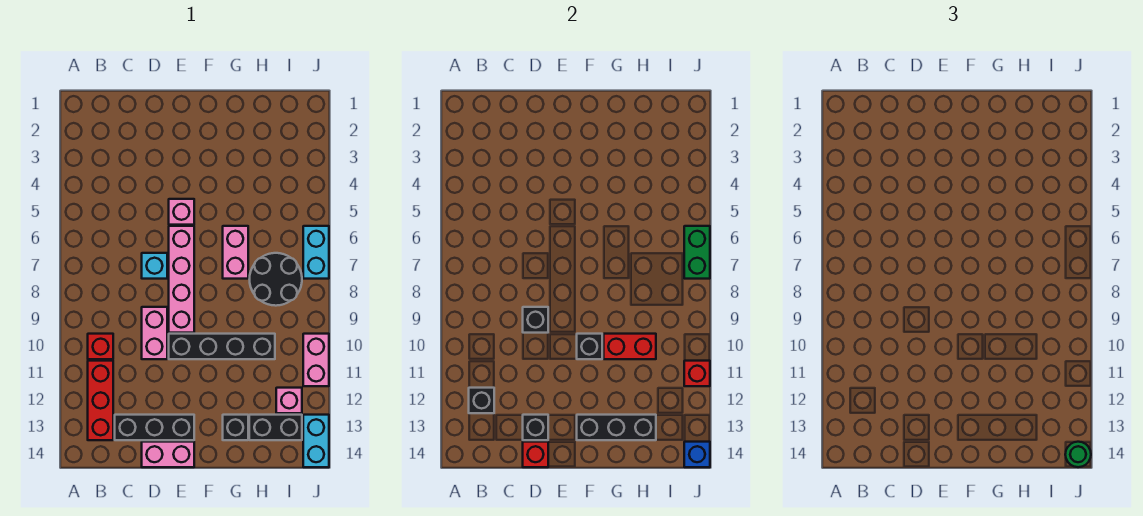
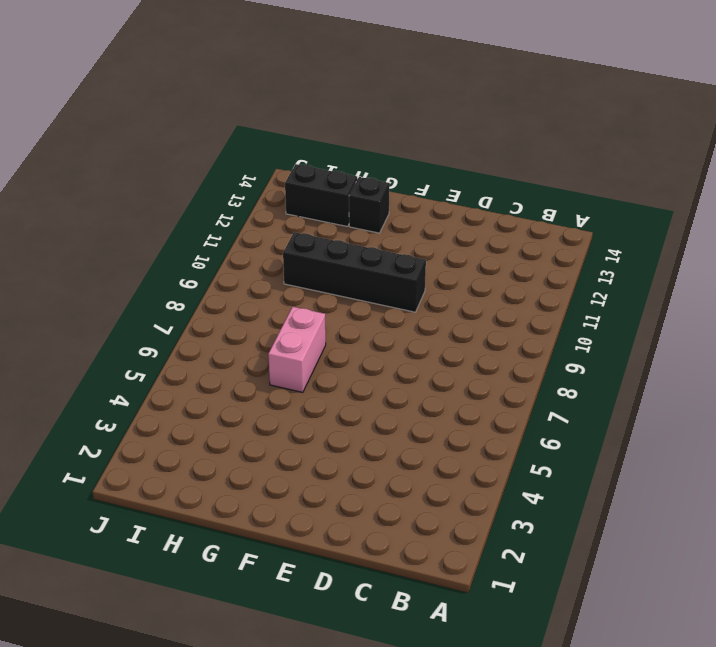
none -> red 1x1 brick [88,334,113,359]
none -> red 1x3 brick [88,361,113,440]
none -> black 1x3 brick [115,415,194,440]

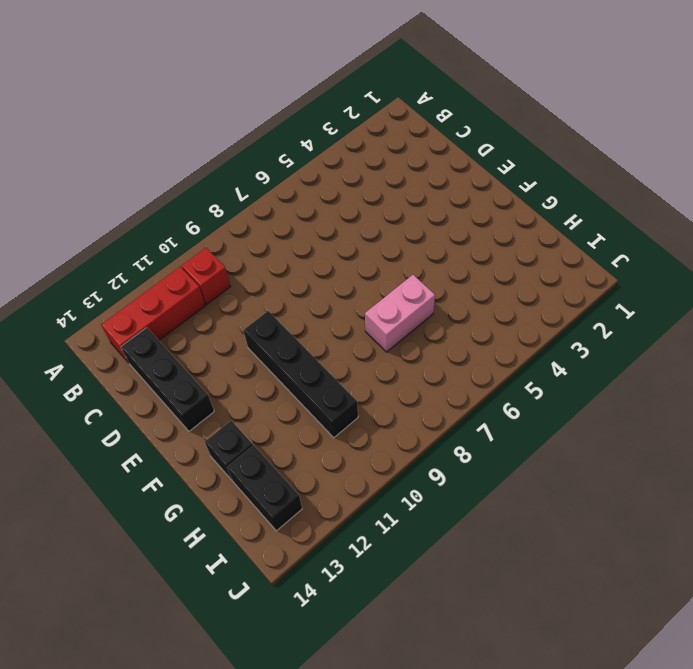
none -> cyan 1x1 brick [142,253,167,279]
none -> pink 1x2 brick [142,307,167,359]
none -> pink 1x2 brick [142,442,194,467]

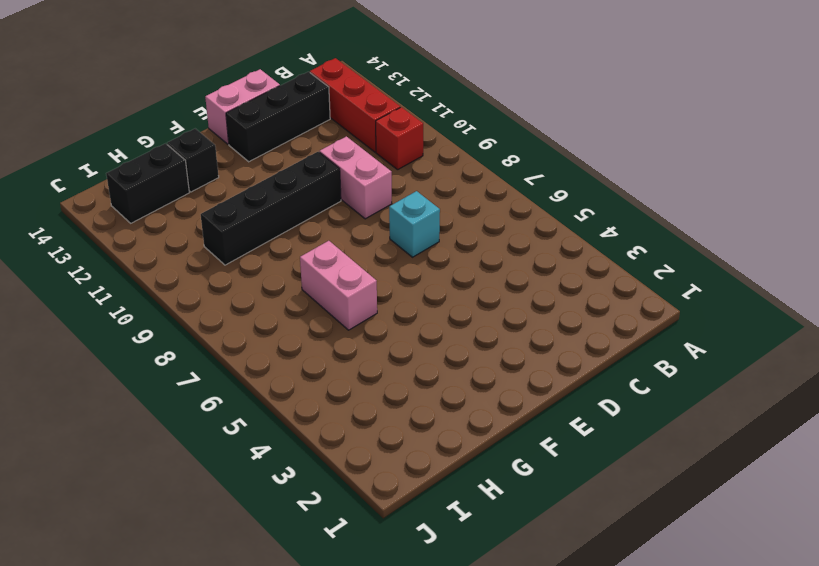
none -> pink 1x1 brick [169,199,194,225]
none -> pink 1x4 brick [169,226,194,333]
none -> black 2x2 round brick [250,253,302,306]

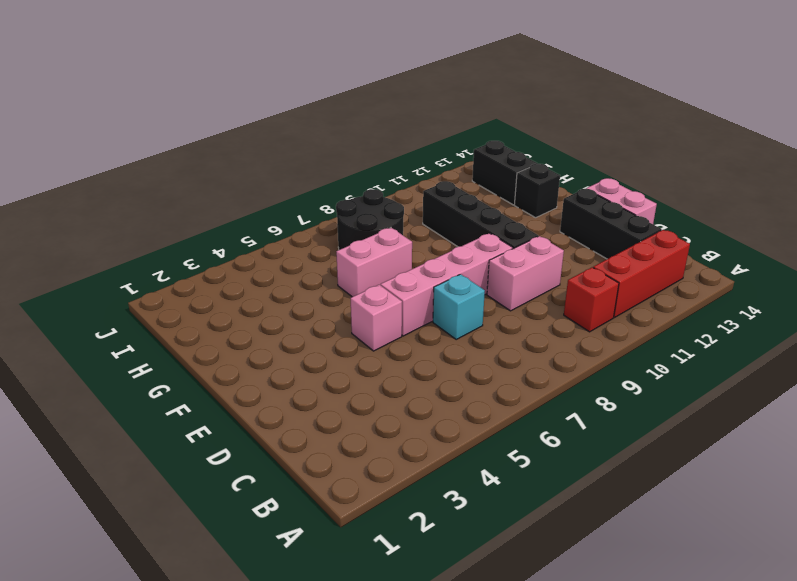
none -> pink 1x1 brick [276,388,302,413]
none -> cyan 1x2 brick [303,226,329,279]
none -> pink 1x2 brick [303,334,329,386]

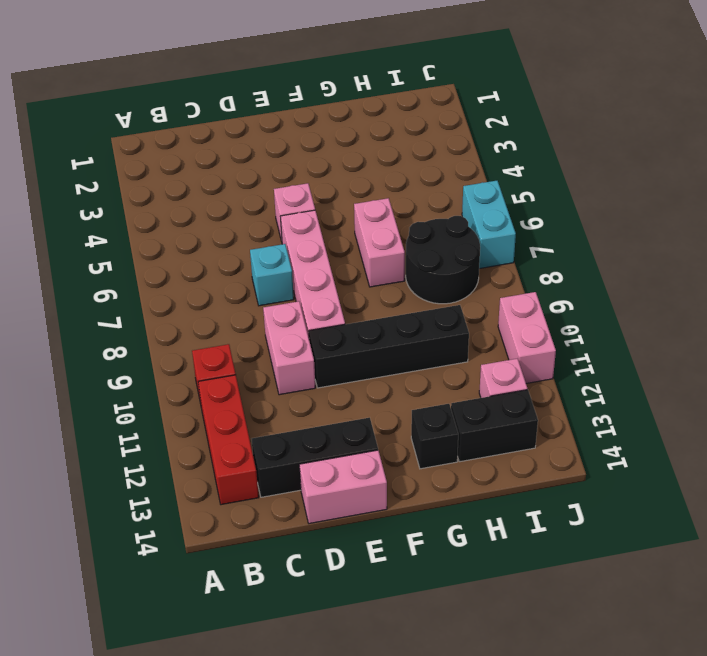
none -> cyan 1x2 brick [303,415,329,467]
none -> black 1x1 brick [469,388,494,413]
none -> black 1x1 brick [523,307,548,333]

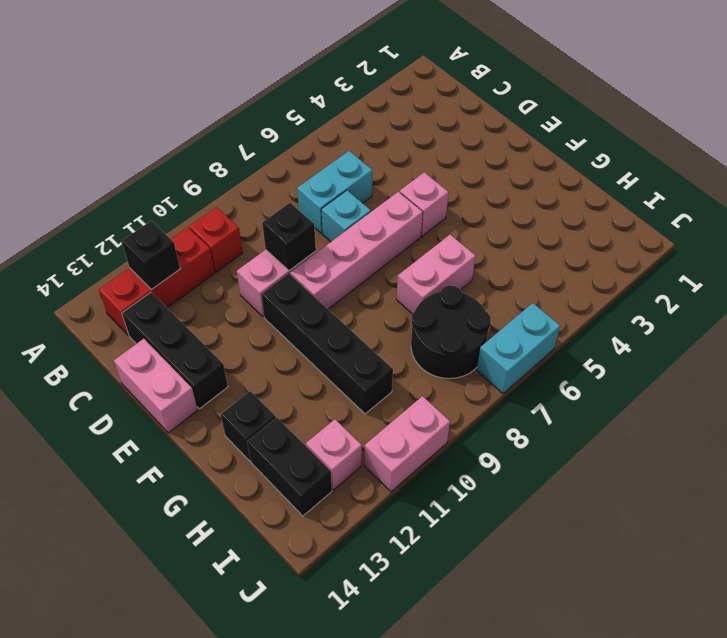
cyan 1x2 brick [297,151,372,233] -> cyan 1x2 brick moved to [303,415,329,467]
none -> black 1x1 brick [523,415,548,440]
none -> red 1x1 brick [523,442,548,467]
none -> black 1x1 brick [577,334,602,359]

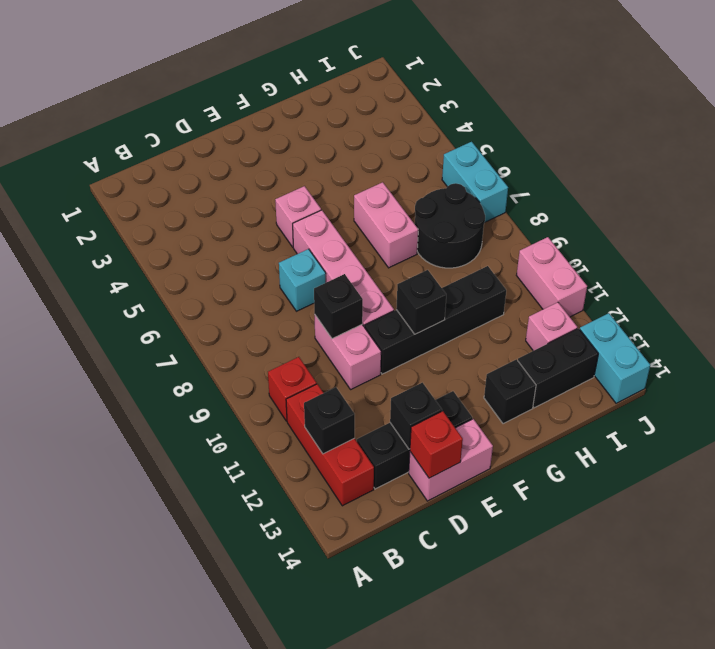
none -> black 1x3 brick [577,415,656,440]
none -> red 1x2 brick [604,334,656,359]
none -> green 1x2 brick [684,226,710,279]

